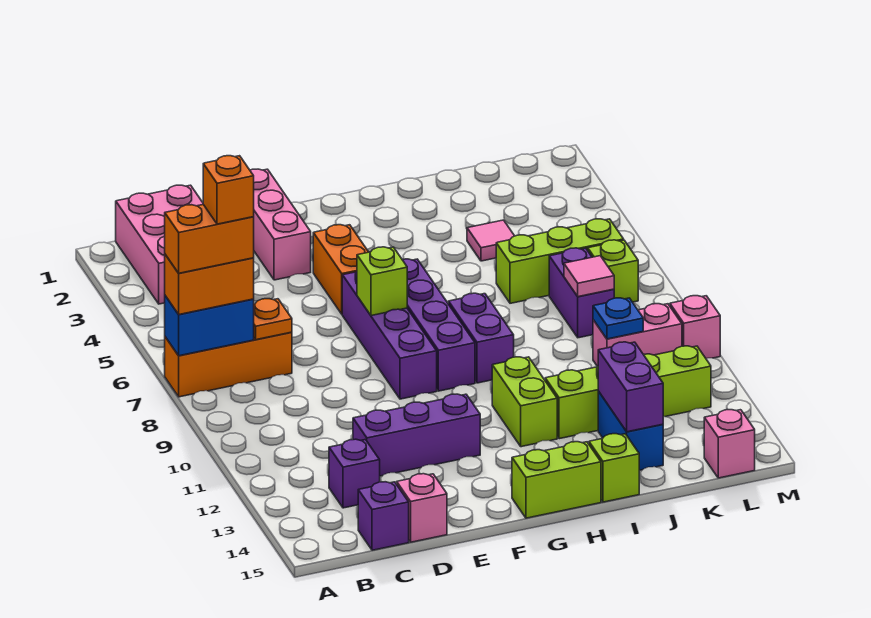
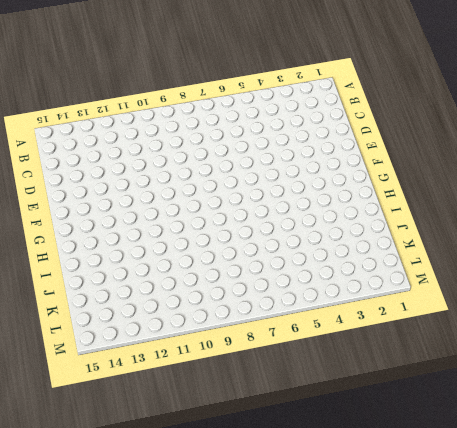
none -> orange 1x3 brick [165,332,292,397]
none -> pink 2x3 brick [116,185,203,304]
none -> purple 1x1 brick [329,439,380,508]
none -> purple 1x1 brick [358,482,409,550]

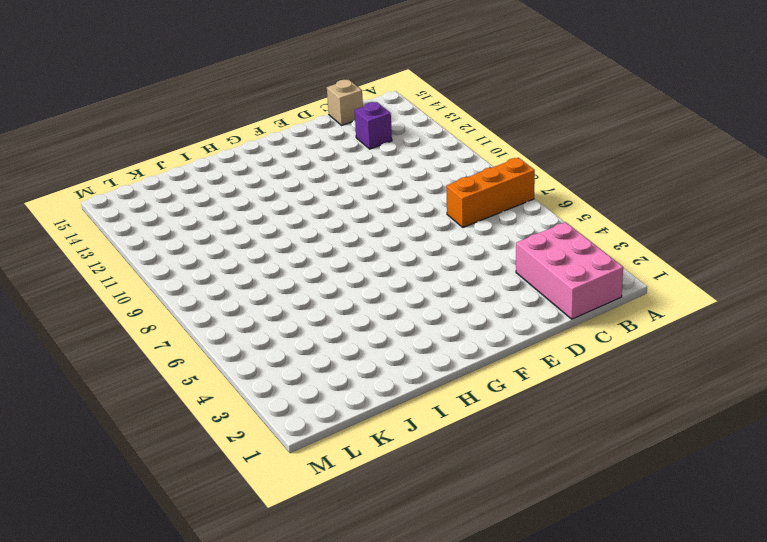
tan 1x1 brick [327,80,363,125] -> purple 1x1 brick [358,482,409,550]
none -> purple 1x3 brick [353,394,480,476]
none -> pink 1x1 brick [397,474,447,542]
none -> pink 1x3 brick [250,169,311,280]
none -> orange 1x2 brick [313,225,368,314]

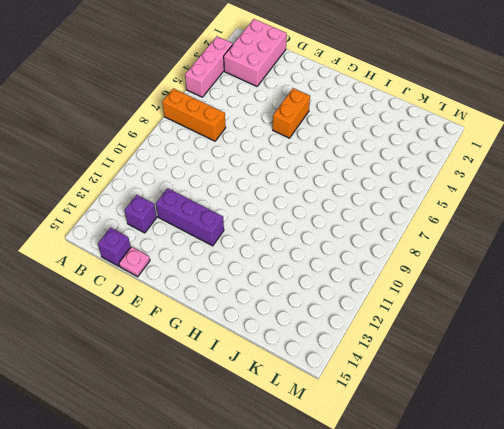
pink 1x3 brick [185,36,233,97] -> pink 1x3 brick moved to [250,169,311,280]
pink 1x1 plate [119,247,150,277] -> pink 1x1 brick [397,474,447,542]
none -> purple 1x4 brick [342,271,437,399]
none -> purple 1x4 brick [402,259,475,391]
none -> lime 1x2 brick [512,442,601,518]
none -> purple 1x2 brick [448,293,514,383]

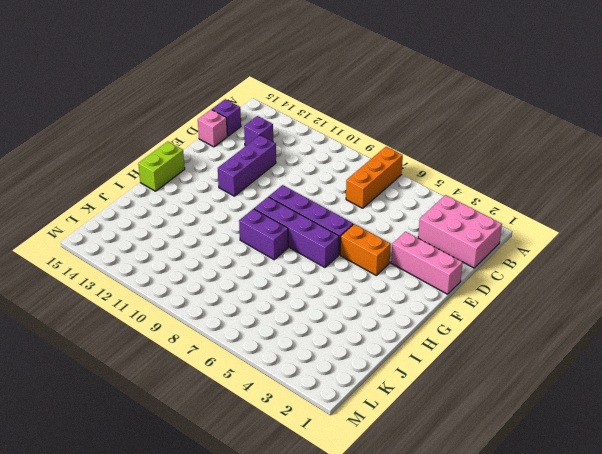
none -> lime 1x2 brick [492,357,557,447]
none -> lime 1x4 brick [545,346,711,439]
none -> lime 1x1 brick [589,434,639,502]
none -> pink 1x1 tile [467,220,514,261]

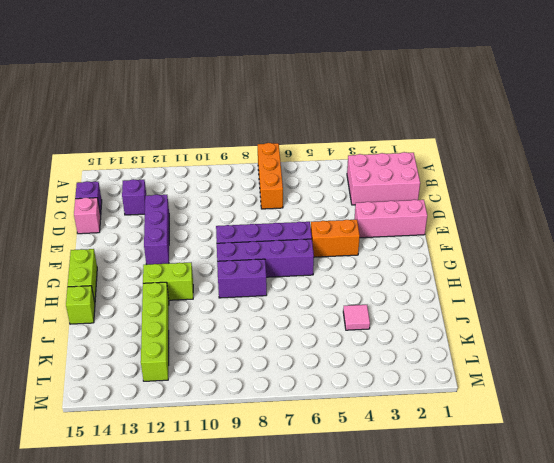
none -> lime 1x3 brick [496,219,624,303]
none -> blue 1x2 brick [598,391,663,470]
none -> purple 1x2 brick [549,248,614,338]
none -> pink 1x2 brick [593,304,682,367]

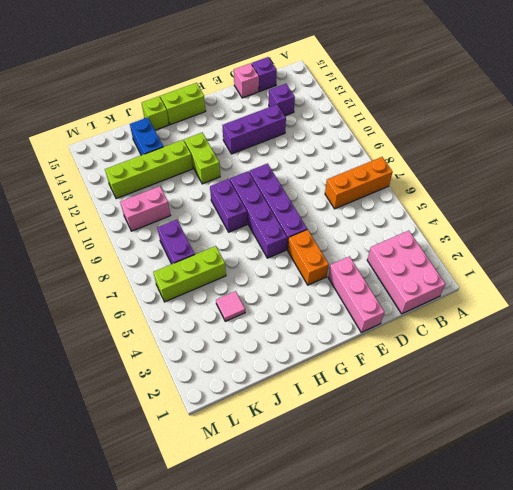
none -> lime 1x1 brick [588,240,638,302]
none -> pink 1x1 brick [704,410,755,478]
none -> pink 1x1 brick [670,296,720,358]
none -> blue 1x2 brick [165,296,254,356]

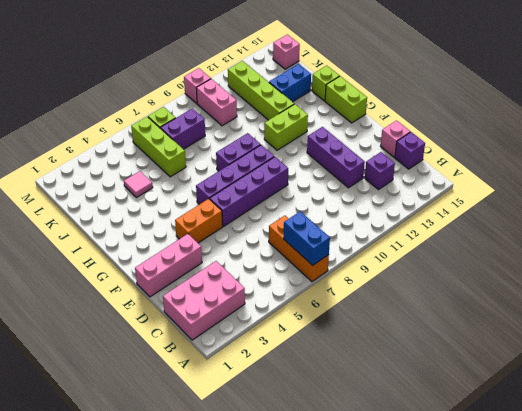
none -> orange 1x1 plate [254,299,292,340]
none -> lime 1x1 brick [357,247,407,316]
none -> purple 1x2 brick [598,342,663,432]
none -> pink 1x1 tile [564,256,614,297]

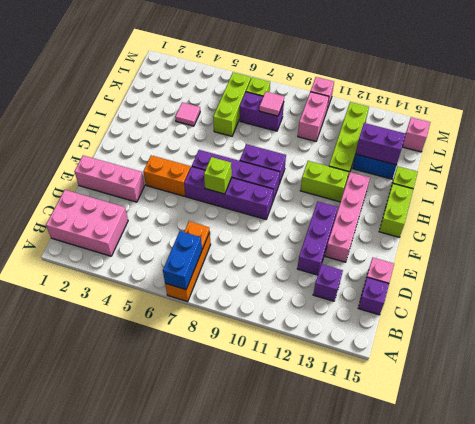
pink 1x4 brick [325,172,370,262] -> none
none -> blue 1x1 plate [593,298,643,339]
none -> orange 1x2 brick [165,255,254,314]
none -> orange 1x2 brick [165,205,254,273]
none -> orange 1x1 brick [203,156,254,224]

